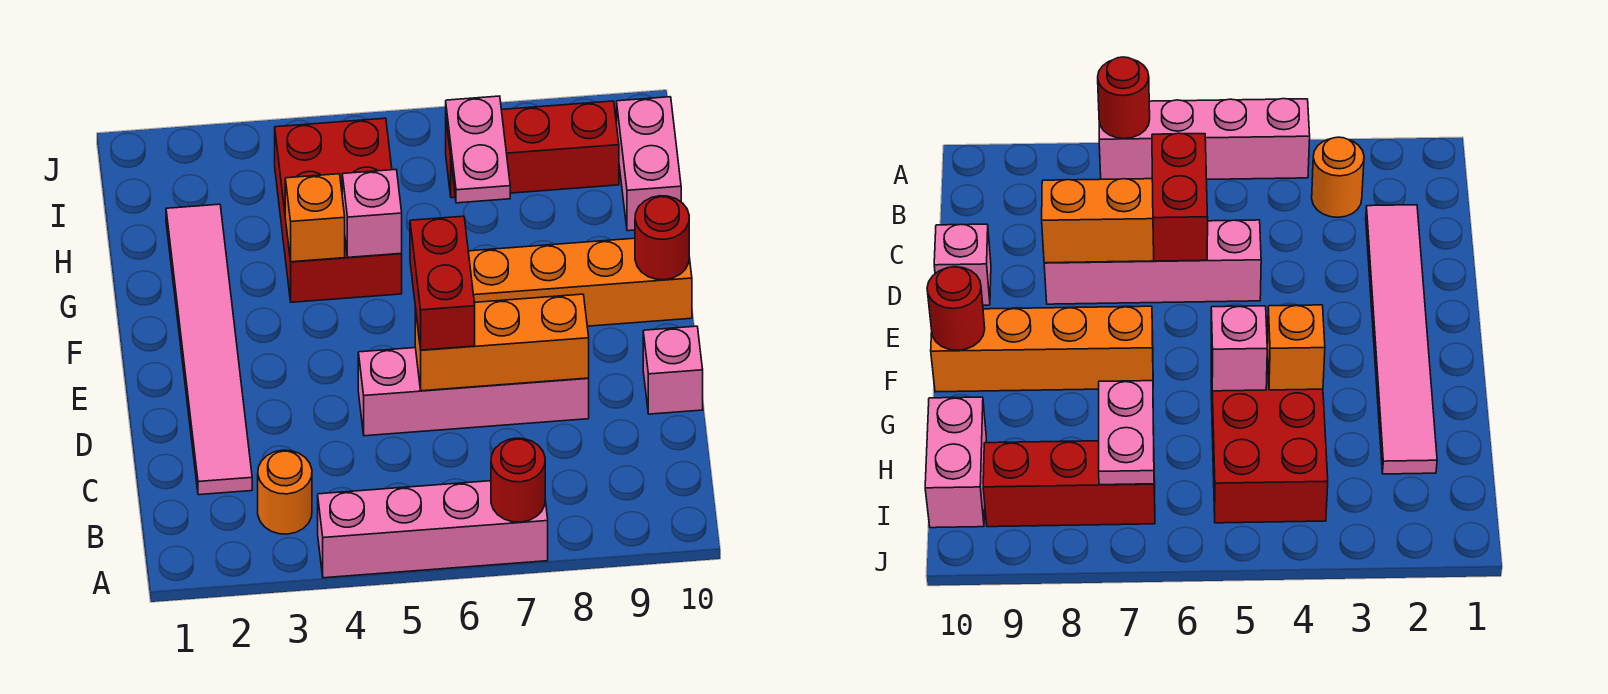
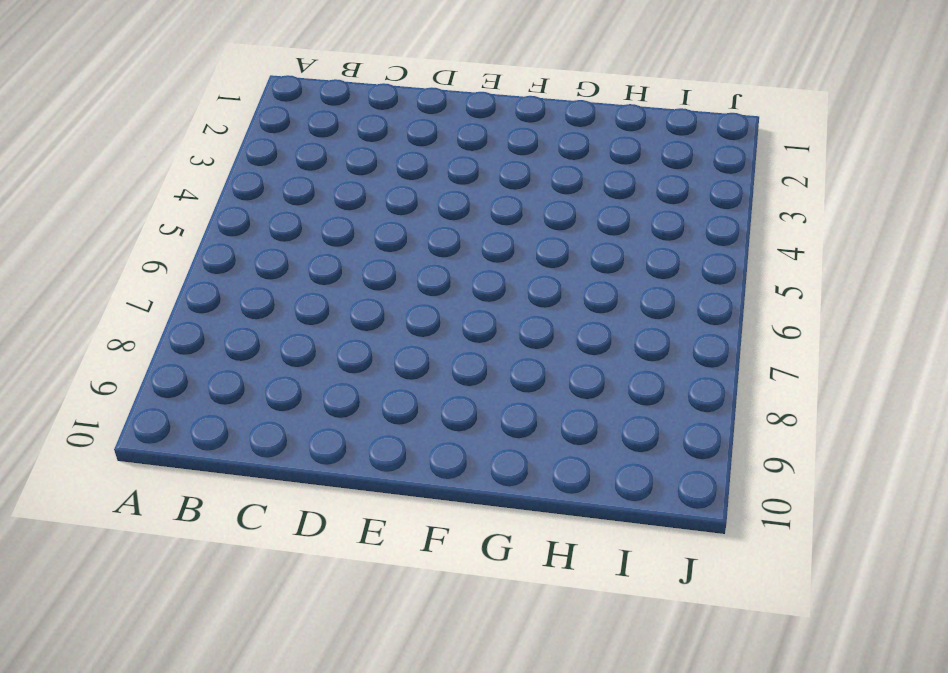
none -> pink 1x4 brick [318,481,548,578]
none -> orange 1x1 round brick [258,450,312,534]
none -> pink 1x6 tile [166,204,252,495]

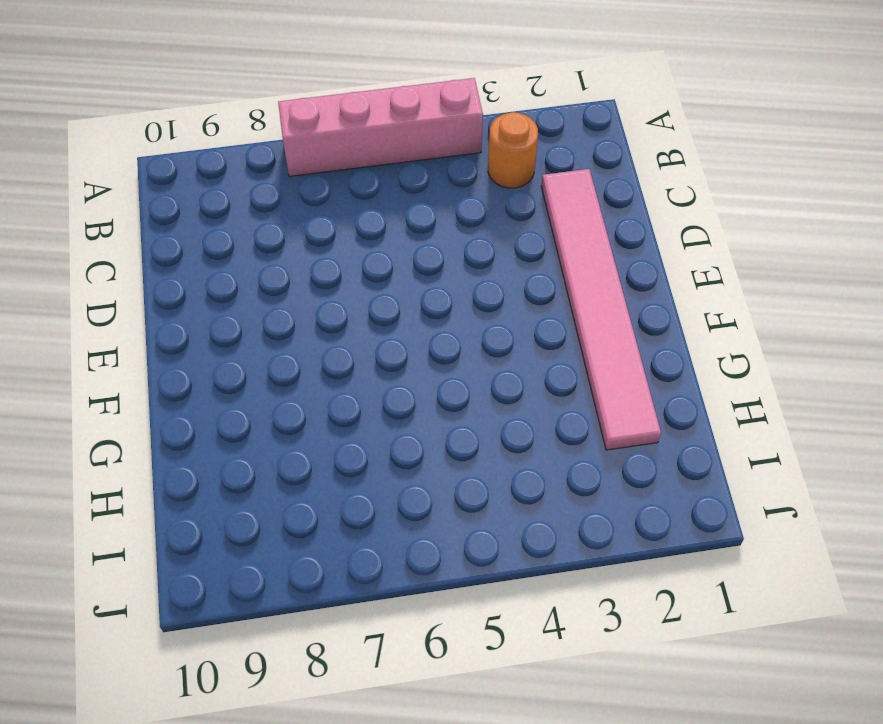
none -> pink 1x4 brick [358,348,589,436]
none -> pink 1x1 brick [643,326,703,414]
none -> orange 1x4 brick [468,238,692,326]

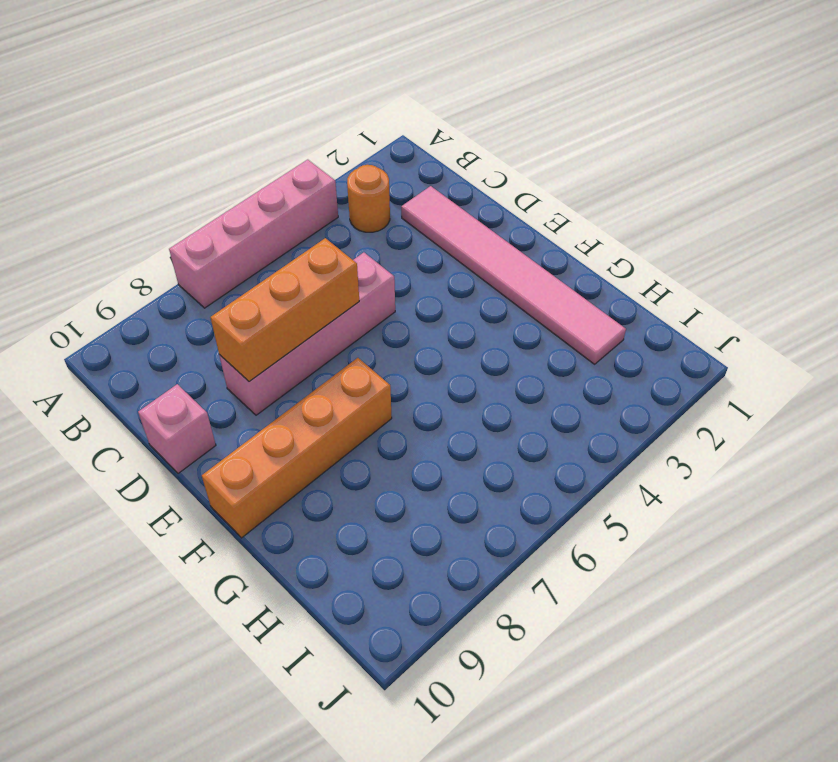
none -> red 2x3 brick [275,118,402,302]
none -> pink 1x2 brick [617,97,681,231]
none -> red 1x3 brick [446,101,619,198]

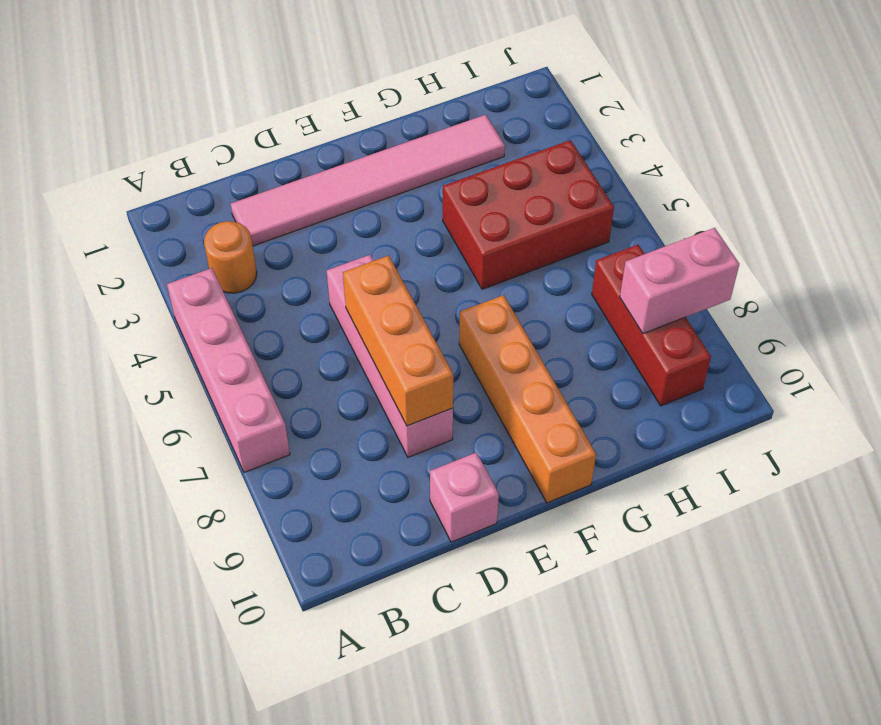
pink 1x2 brick [620,228,739,334] -> pink 1x2 brick moved to [617,97,681,231]
none -> red 1x1 round brick [491,438,545,522]
none -> red 1x1 round brick [635,196,689,280]
none -> orange 1x1 brick [285,174,345,262]

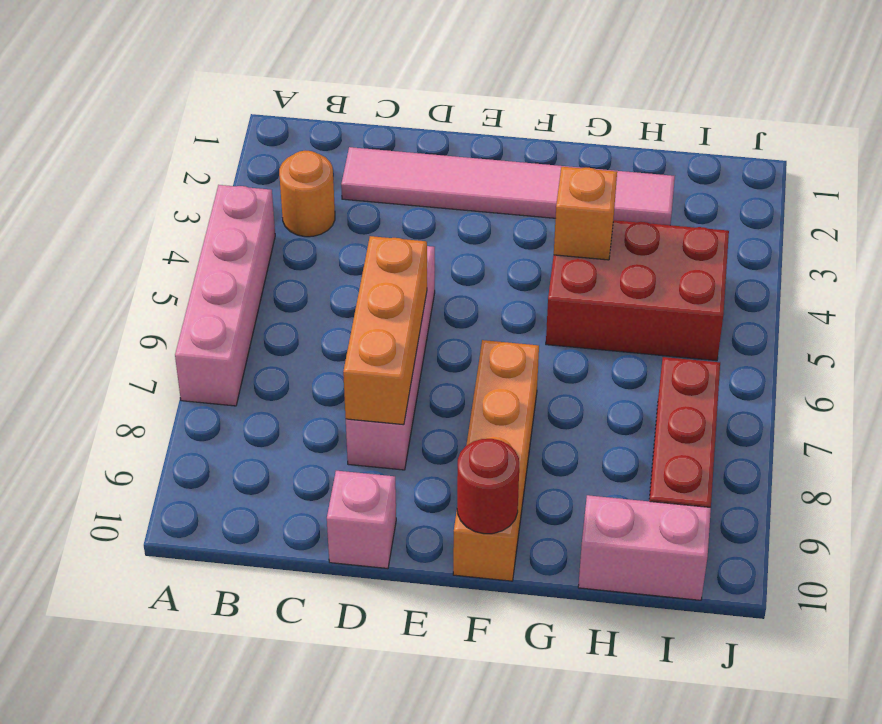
none -> red 1x1 round brick [491,438,545,522]
none -> pink 1x1 brick [342,170,402,257]
none -> pink 1x2 plate [446,96,510,203]

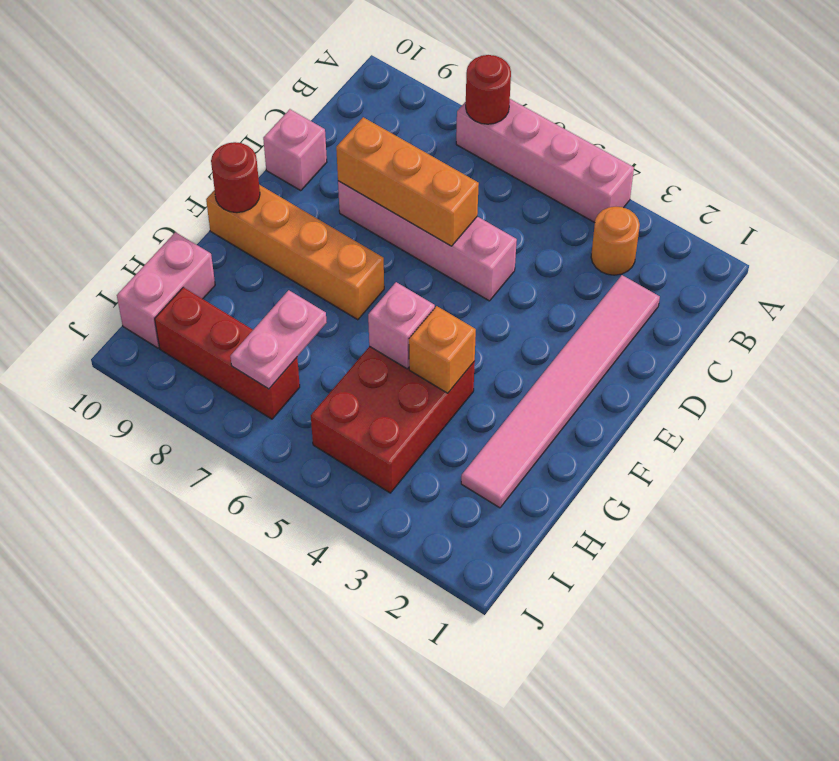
none -> red 1x2 brick [410,216,475,350]

